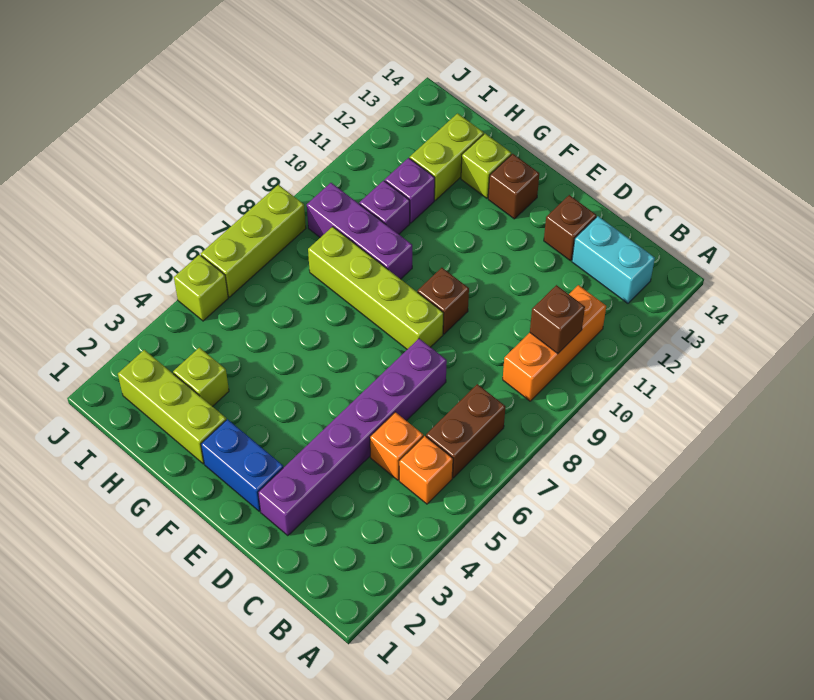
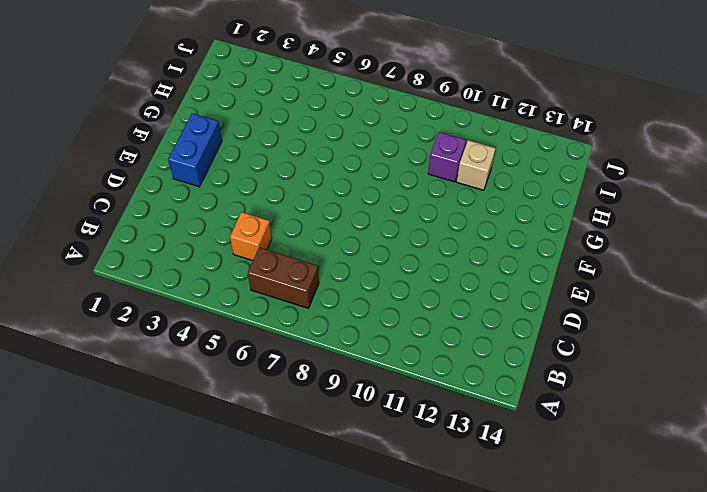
tan 1x1 brick [457,140,496,190] -> purple 1x1 brick [385,158,435,223]
none -> orange 1x1 brick [399,436,453,504]
none -> orange 1x3 brick [503,285,606,401]
none -> cyan 1x2 brick [572,216,655,303]

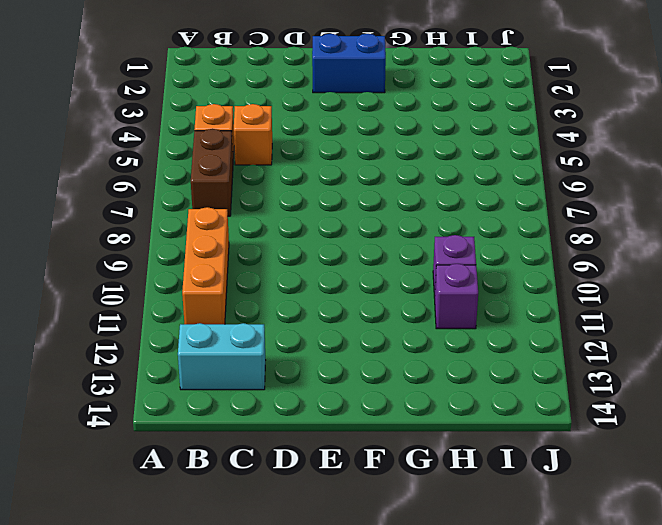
none -> purple 1x6 brick [258,339,447,536]
none -> brown 1x1 brick [544,195,596,261]
none -> lime 1x4 brick [308,227,444,349]

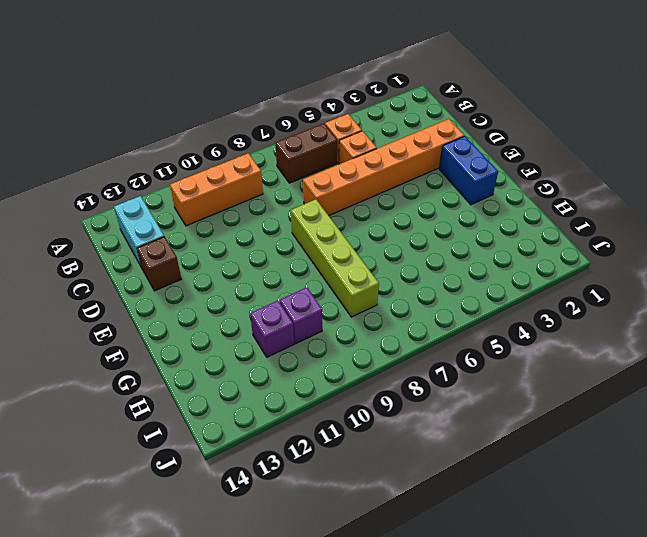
orange 1x6 brick [303,119,464,216] -> purple 1x6 brick [258,339,447,536]
none -> brown 1x1 brick [418,268,469,334]
none -> brown 1x1 brick [488,154,539,219]
none -> lime 1x3 brick [118,350,226,464]

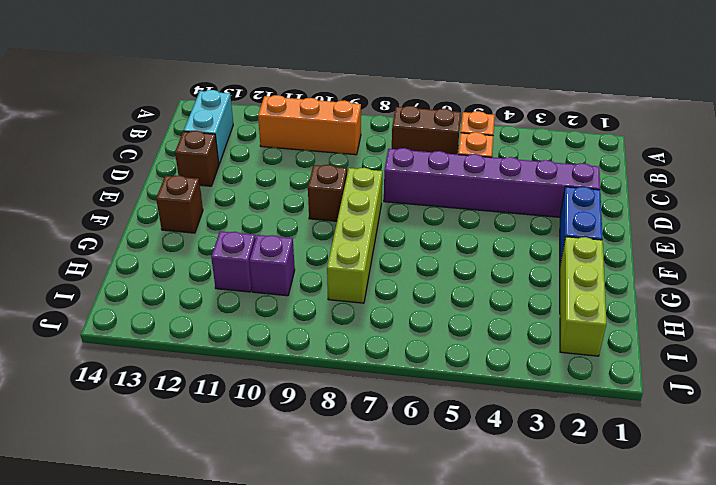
none -> purple 1x3 brick [307,183,412,279]
none -> lime 1x1 brick [461,134,511,198]
none -> lime 1x1 brick [173,348,229,407]

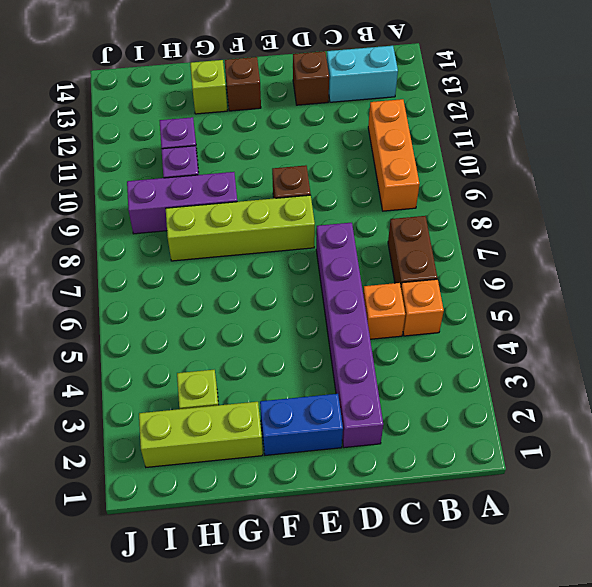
none -> lime 1x2 brick [410,113,484,200]
none -> lime 1x1 brick [174,255,228,321]
none -> lime 1x3 brick [201,185,306,297]

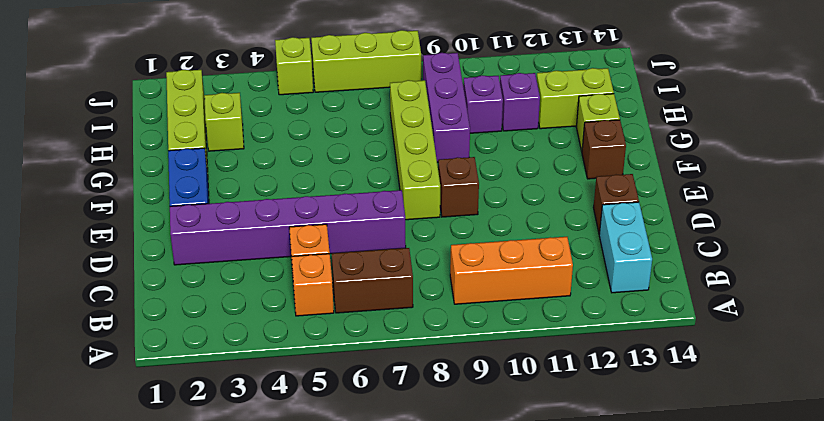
none -> brown 1x1 brick [530,285,585,354]

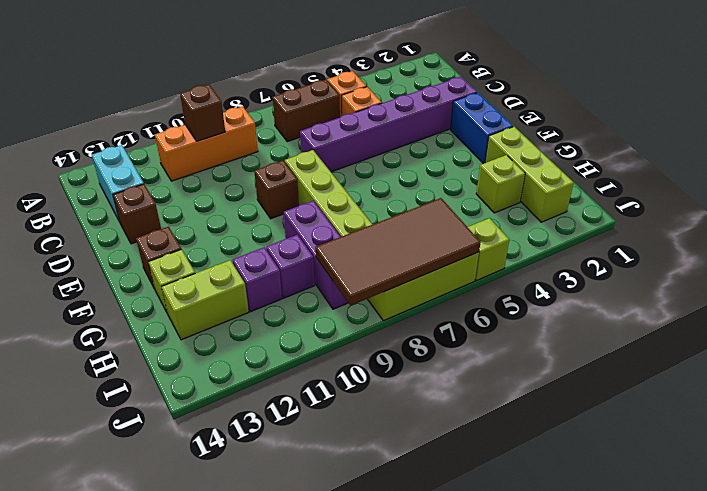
brown 2x4 tile [315,198,481,306] -> none

